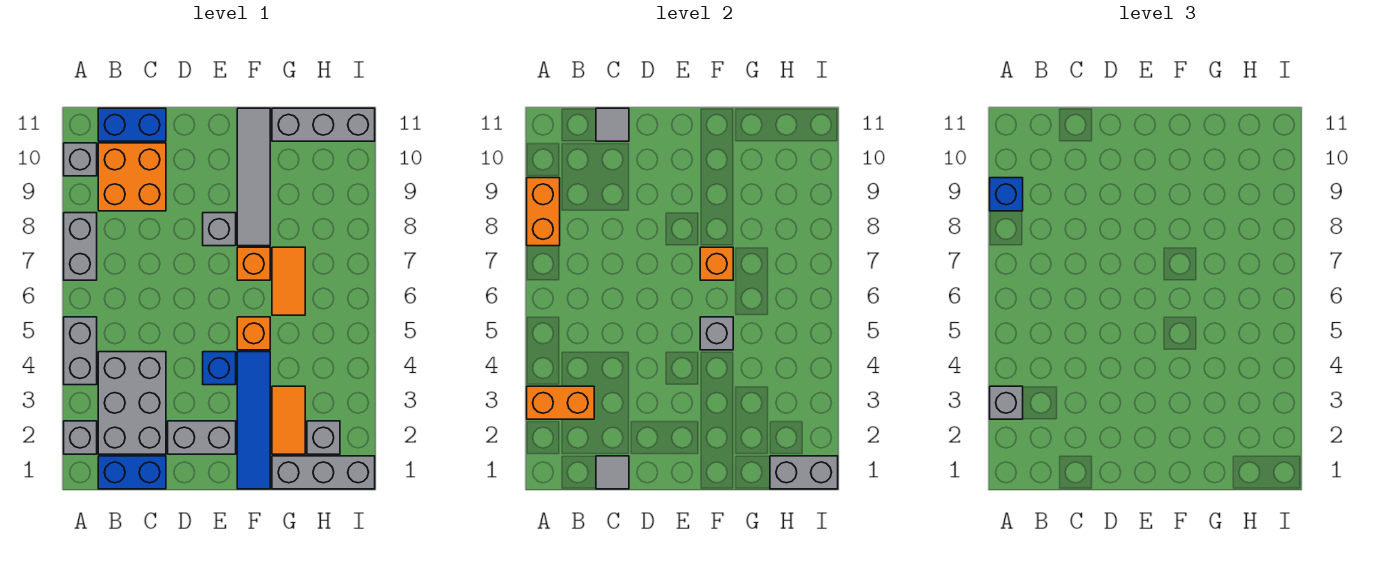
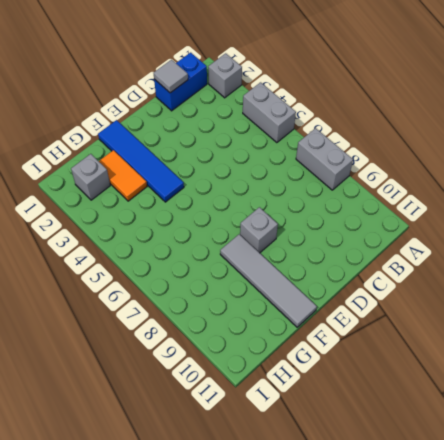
none -> grey 1x1 brick [64,143,97,176]
none -> grey 2x3 brick [98,352,166,454]
none -> orange 2x2 brick [98,143,166,211]

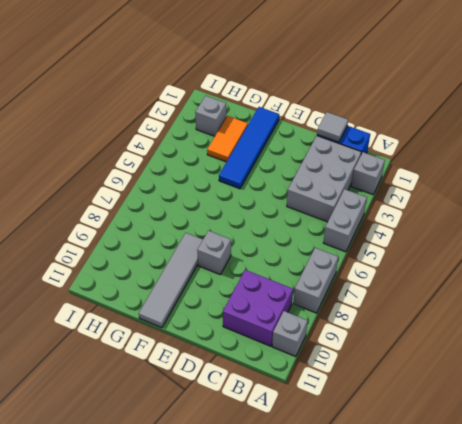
purple 2x2 brick [223,270,293,346] -> orange 2x2 brick [98,143,166,211]
none -> blue 1x2 brick [98,108,166,141]
none -> grey 1x2 brick [168,421,236,454]
none -> blue 1x1 brick [203,352,236,385]

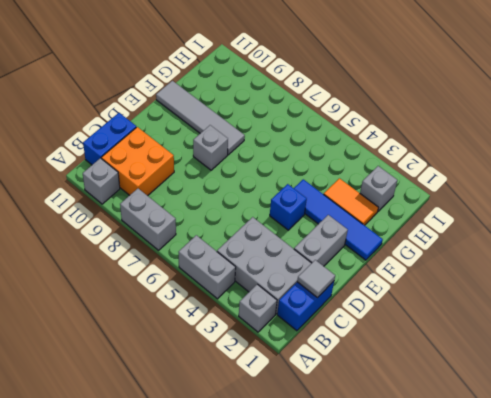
none -> orange 1x1 brick [237,317,270,350]
none -> orange 1x1 brick [237,247,270,280]
none -> grey 1x3 brick [272,456,375,489]

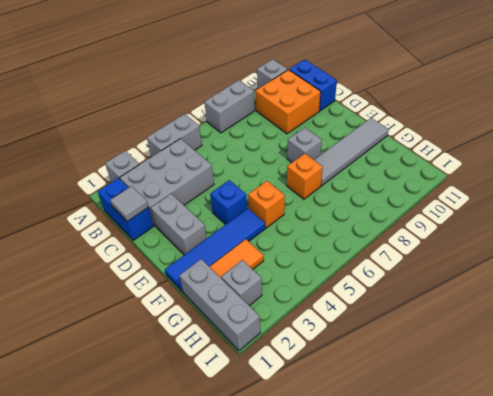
none -> orange 1x2 tile [272,247,305,315]
none -> grey 1x3 brick [272,108,375,141]
none -> orange 1x2 brick [527,386,594,419]

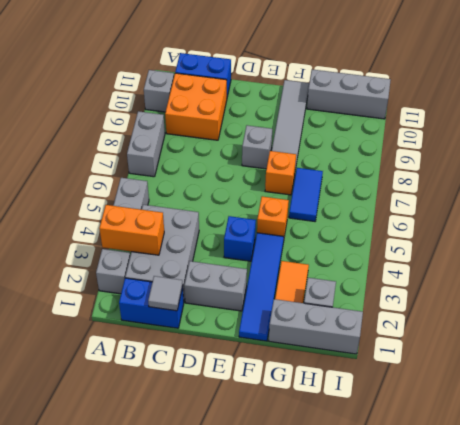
blue 1x2 tile [289,168,323,221] -> orange 1x2 tile [272,247,305,315]
none -> orange 1x2 brick [527,178,560,246]
none -> grey 1x1 tile [596,108,629,141]
none -> grey 1x1 brick [700,317,733,350]

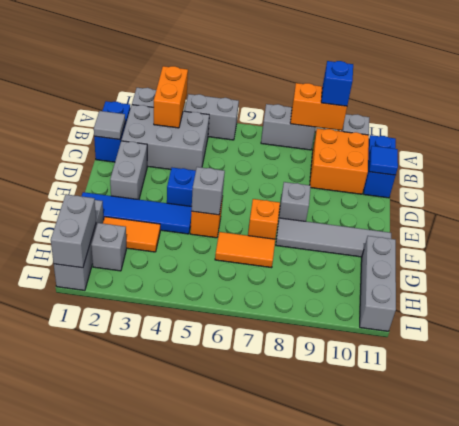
blue 1x1 tile [369,146,398,175] -> grey 1x1 tile [596,108,629,141]
none -> orange 1x1 brick [700,247,733,280]
none -> grey 1x1 brick [990,386,1023,419]

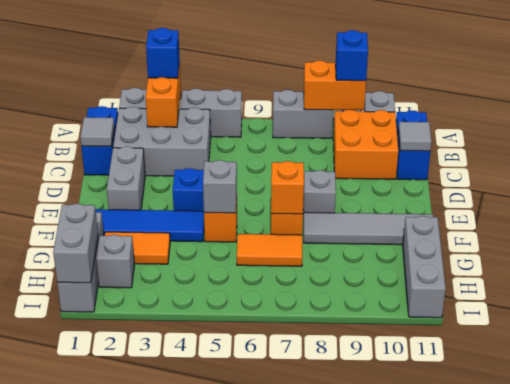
blue 1x1 brick [146,28,180,78] -> grey 1x1 brick [990,386,1023,419]

